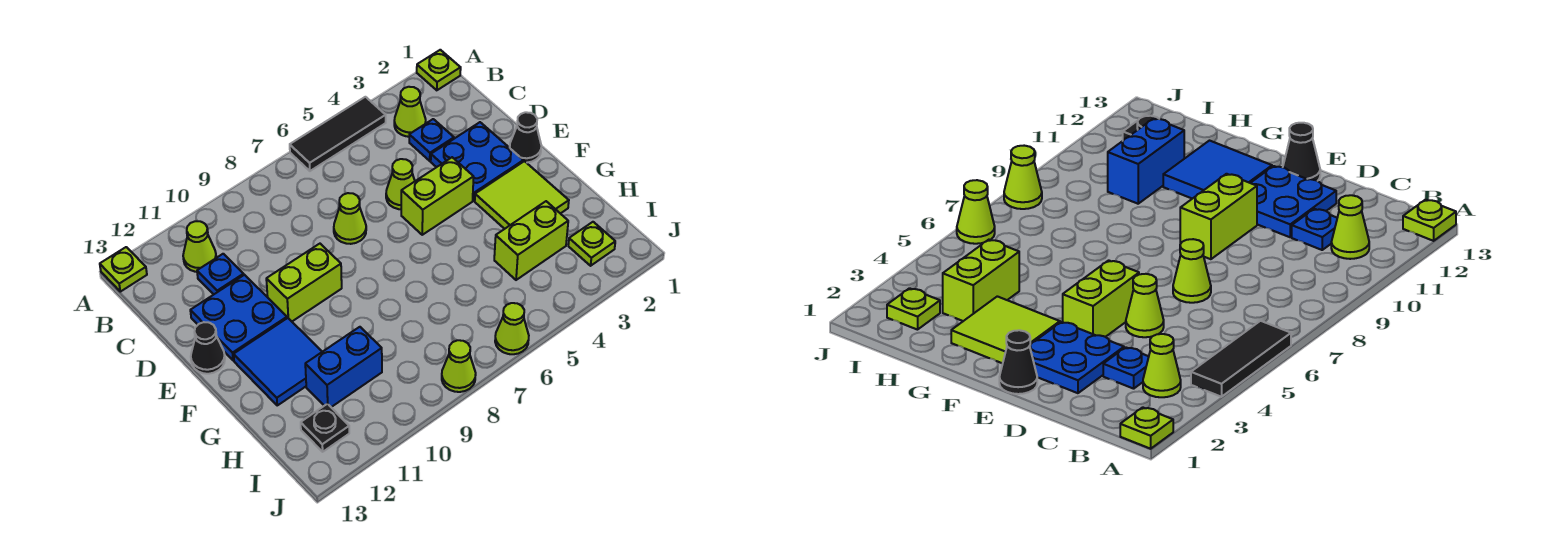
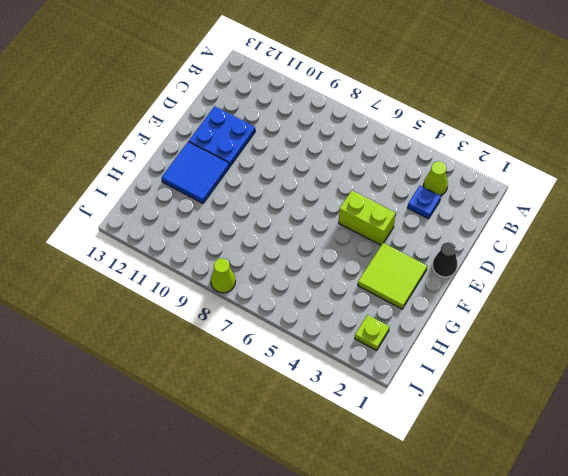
none -> lime 1x1 plate [417,50,461,90]
none -> black 1x3 tile [290,97,386,171]
none -> lime 1x1 plate [100,247,147,292]

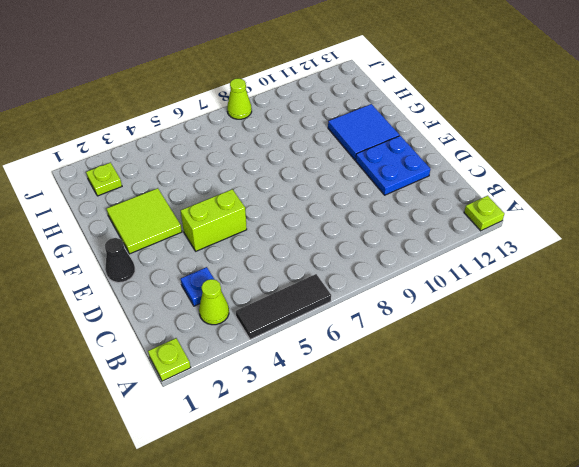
none -> lime 1x1 cone [183,221,216,272]
none -> blue 1x1 plate [197,254,244,294]
none -> blue 2x2 plate [431,122,523,201]

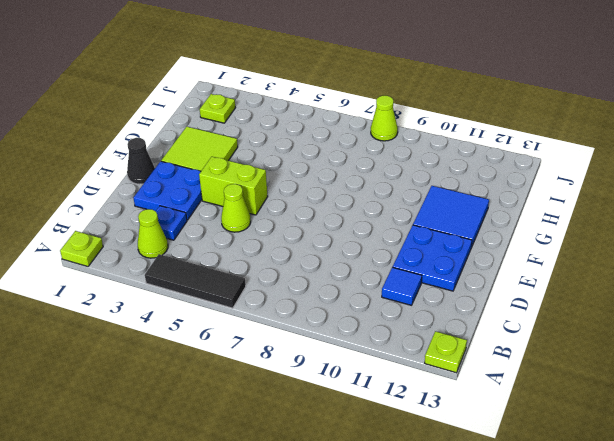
blue 1x1 tile [382,267,422,305] -> blue 1x1 plate [197,254,244,294]
none -> lime 1x1 cone [183,221,216,272]
none -> lime 1x1 cone [334,193,366,244]
none -> lime 1x2 brick [266,244,342,321]

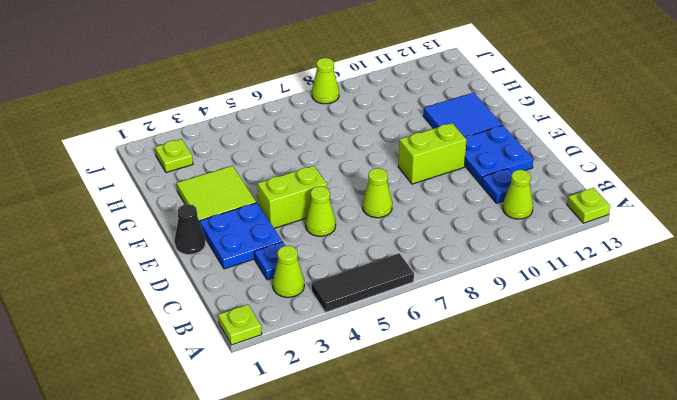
none -> black 1x1 cone [191,322,225,374]
none -> lime 1x2 brick [494,201,568,280]
none -> blue 1x2 brick [305,327,382,407]

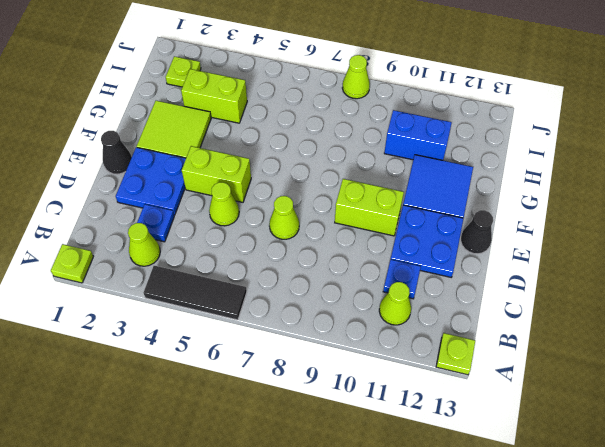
none -> black 1x1 plate [301,404,349,452]
none -> lime 1x1 cone [495,303,529,354]

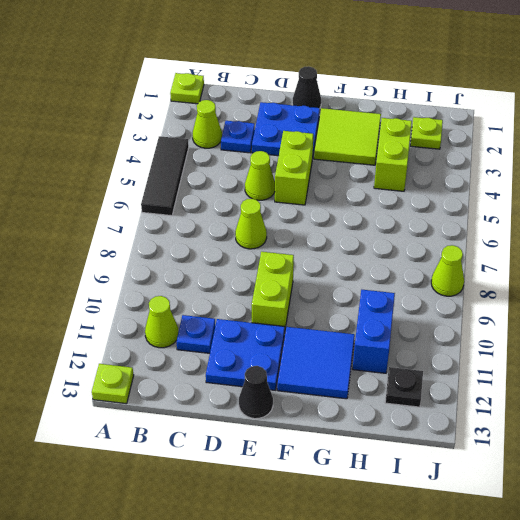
none -> lime 1x1 cone [495,303,529,354]

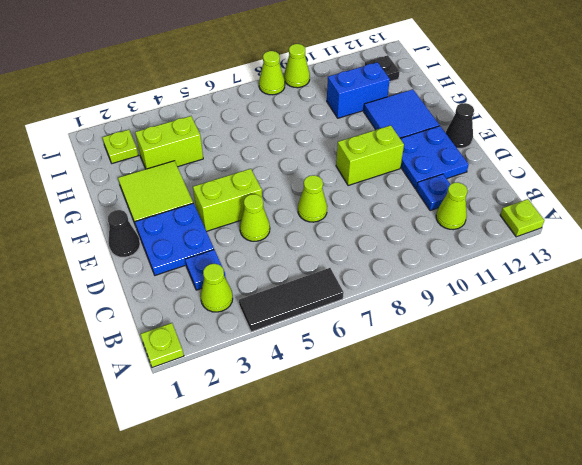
lime 1x1 cone [284,44,310,88] -> lime 1x1 cone moved to [495,303,529,354]

